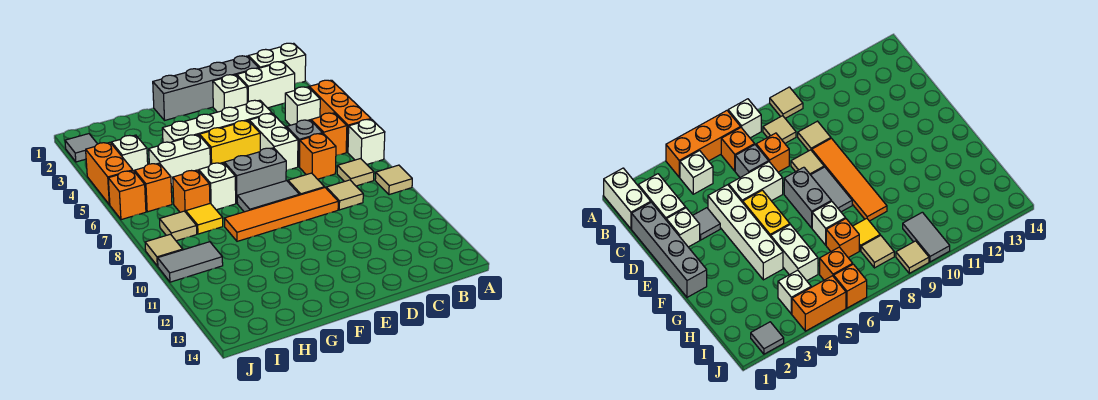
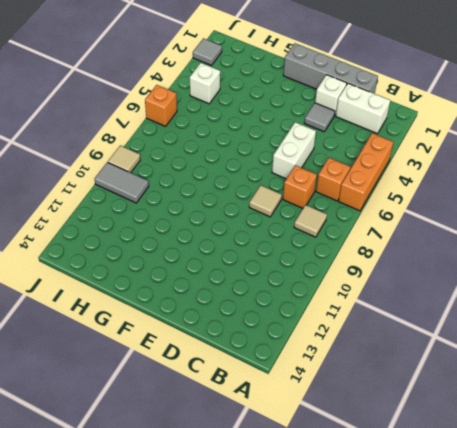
none -> white 1x2 brick [248,43,306,84]
none -> white 1x1 brick [348,119,385,164]
none -> tan 1x1 tile [375,165,412,195]
none -> white 1x1 brick [285,87,320,125]

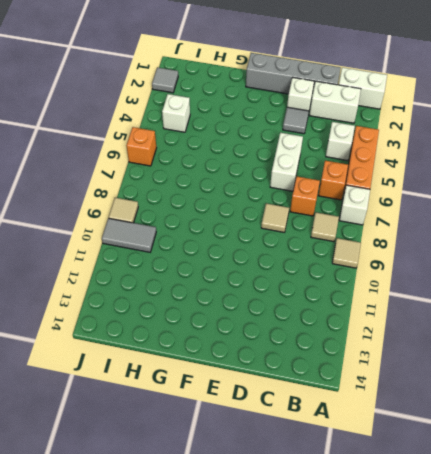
none -> grey 1x1 brick [287,120,323,167]
none -> tan 1x1 tile [326,180,363,210]
none -> white 1x4 brick [162,100,272,143]
none -> orange 1x4 tile [225,188,338,241]

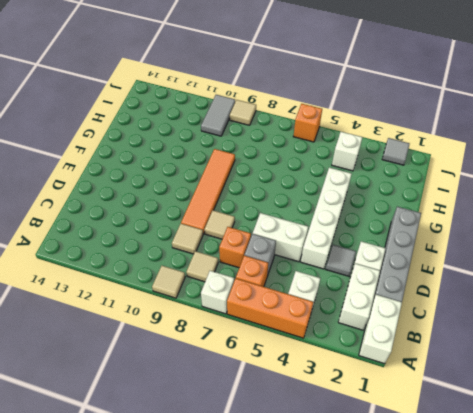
none -> yellow 1x2 brick [200,121,260,165]
none -> grey 1x2 brick [224,148,286,203]
none -> grey 1x2 tile [237,181,299,212]
none -> white 1x2 brick [149,135,210,187]

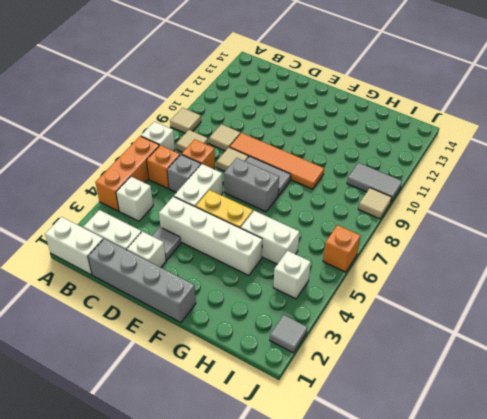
none -> white 1x1 brick [199,163,236,210]
none -> orange 1x1 brick [173,170,210,212]
none -> yellow 1x1 tile [186,203,223,234]
none -> orange 1x1 brick [135,163,172,212]

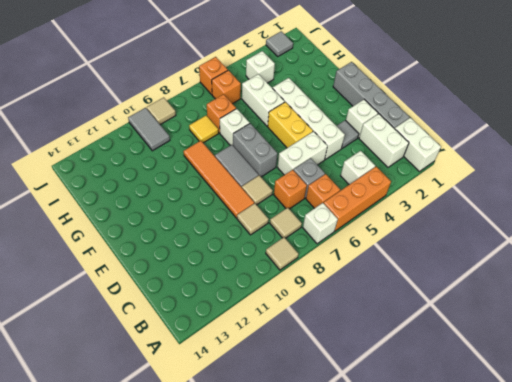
none -> tan 1x1 tile [160,211,197,241]
none -> orange 1x2 brick [86,142,133,205]

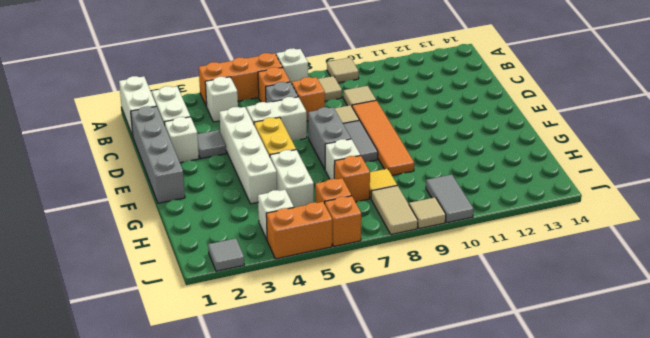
tan 1x2 tile [371,186,418,234] -> tan 1x1 tile [160,211,197,241]

